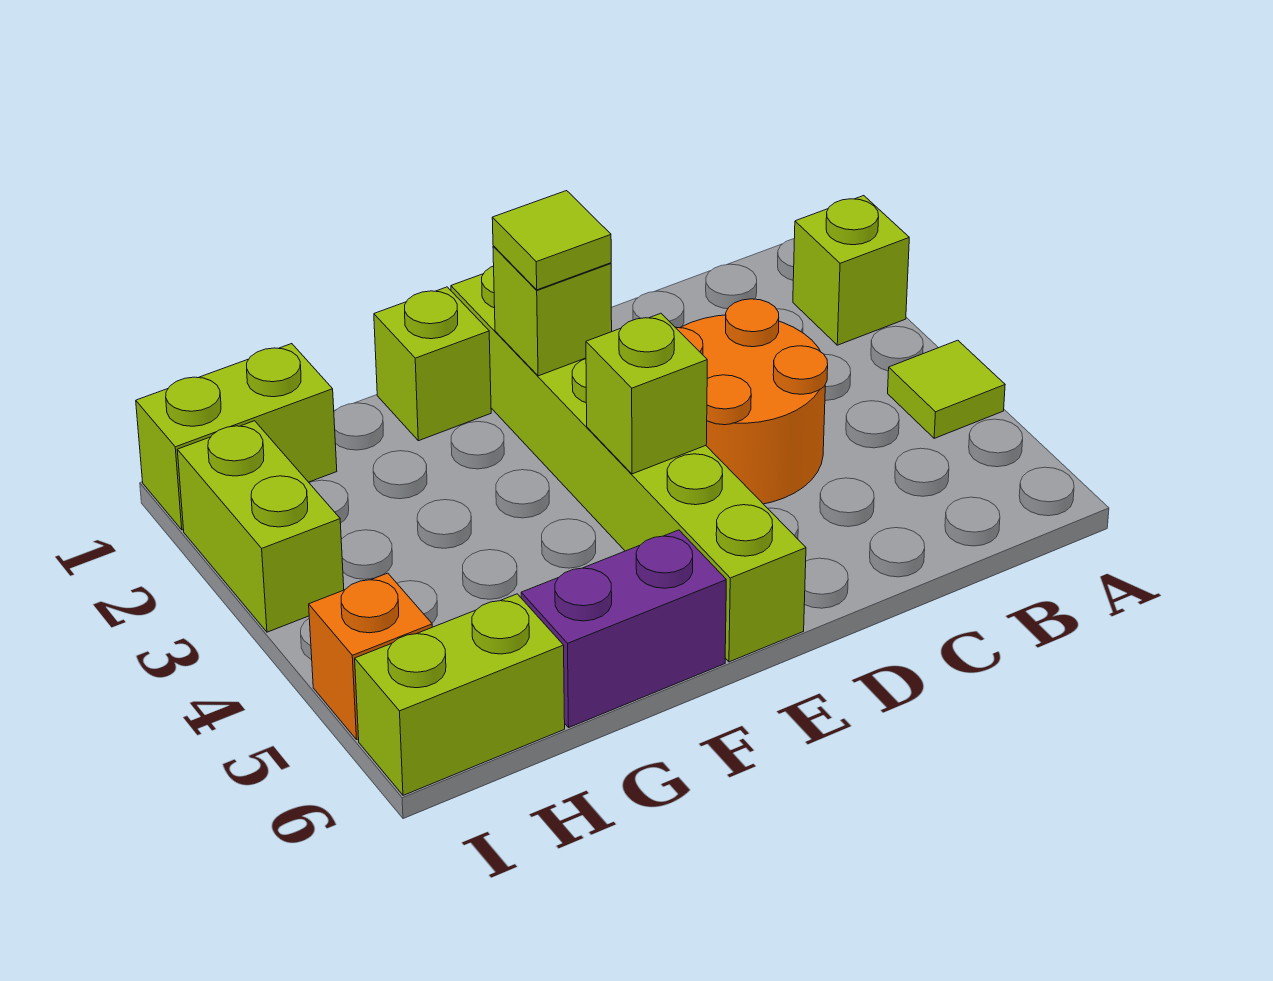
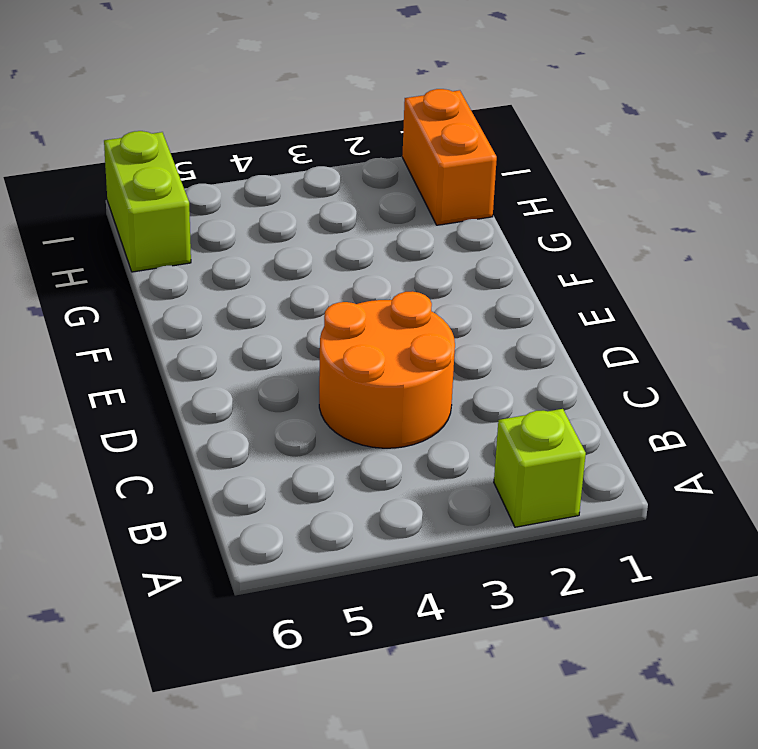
orange 1x2 brick [402,89,497,225] -> lime 1x2 brick [136,344,337,530]
none -> lime 1x1 tile [888,340,1005,438]
none -> lime 1x6 brick [451,266,806,662]
none -> lime 1x1 brick [374,287,491,441]

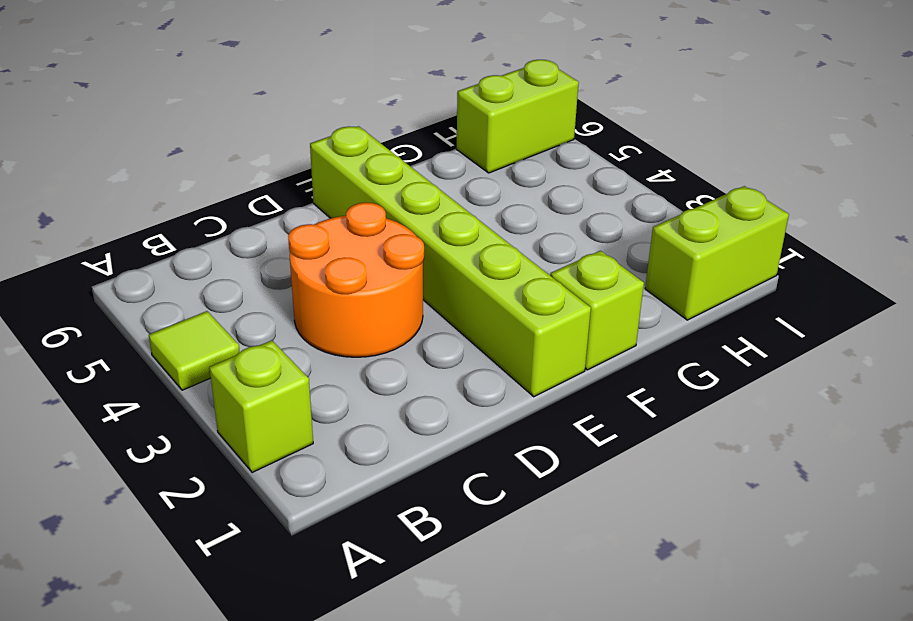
none -> purple 1x2 brick [521,530,726,727]
none -> lime 1x2 brick [177,421,344,632]
none -> orange 1x1 brick [309,573,432,739]

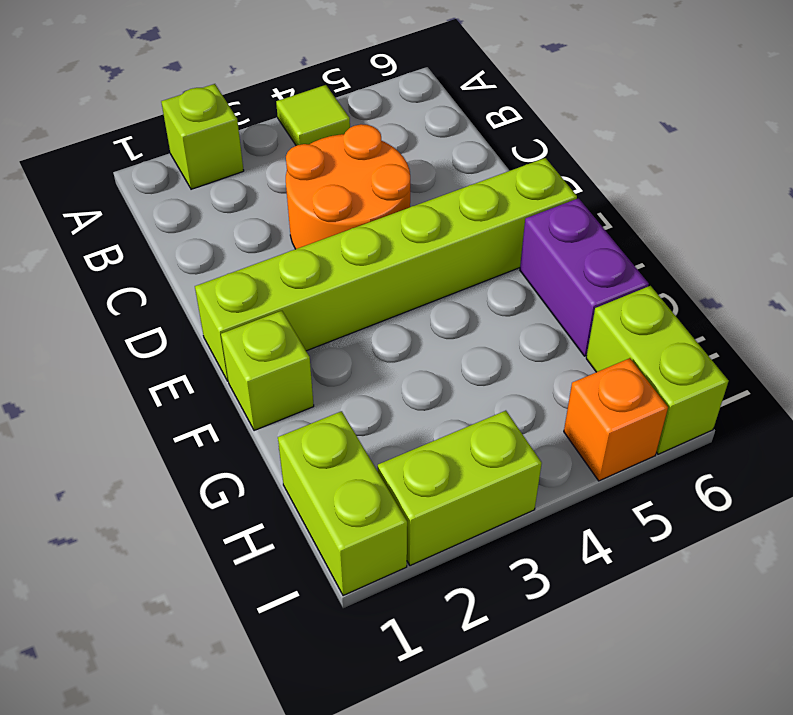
none -> lime 1x1 brick [493,246,612,376]
none -> lime 1x1 brick [586,313,707,474]
none -> lime 1x1 tile [492,191,611,290]

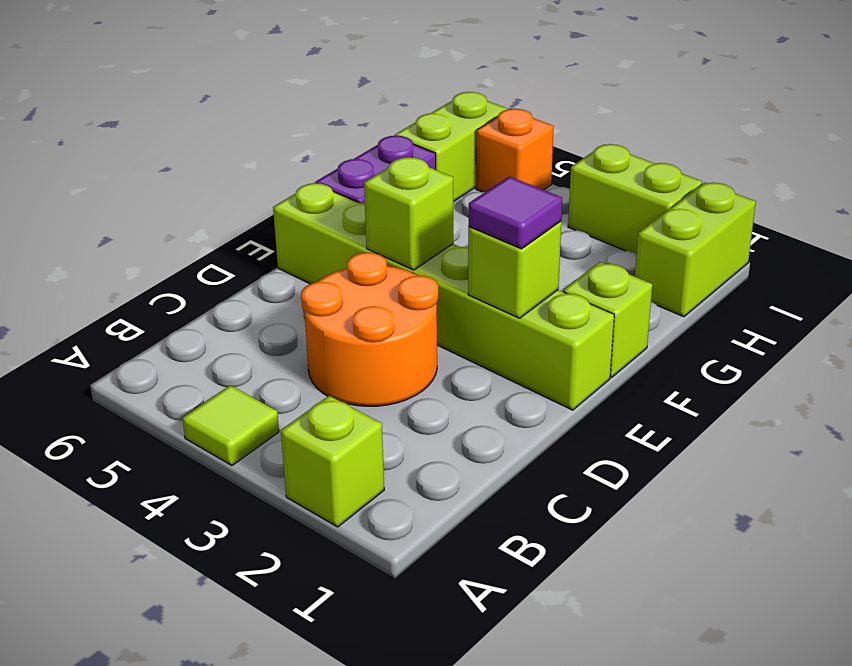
purple 1x1 tile [468,176,562,249] -> lime 1x1 tile [492,191,611,290]

